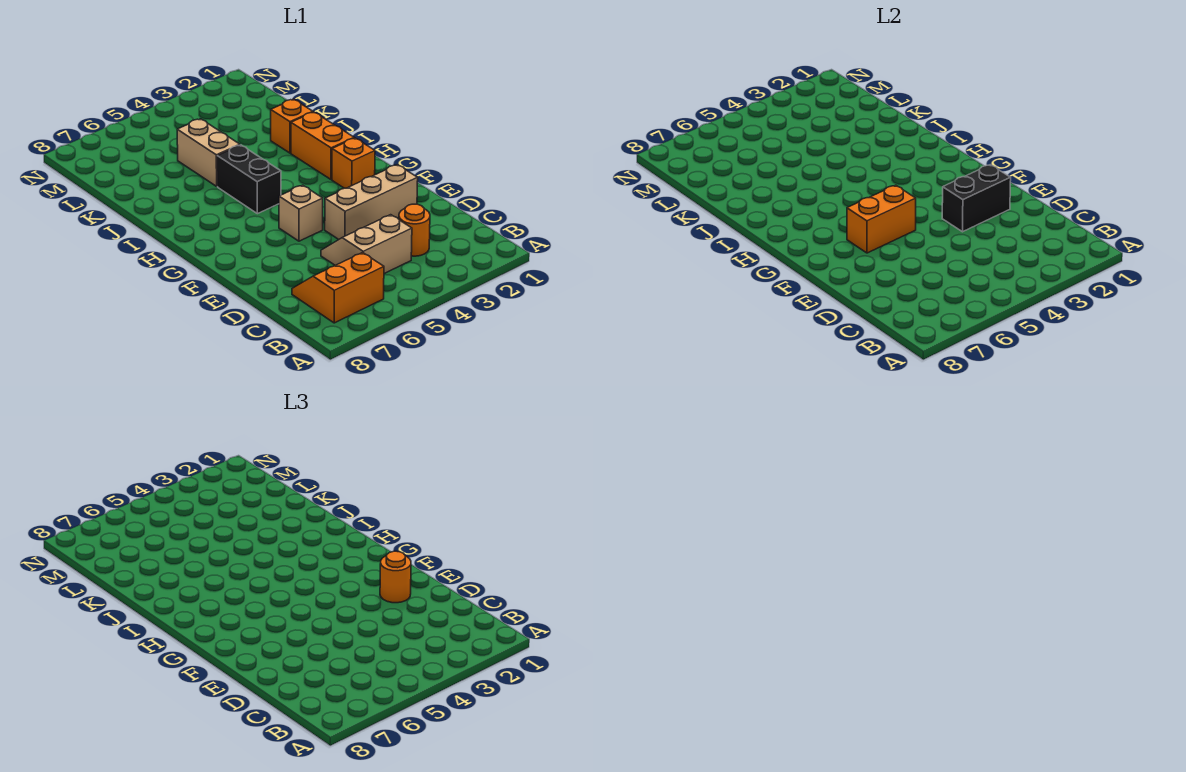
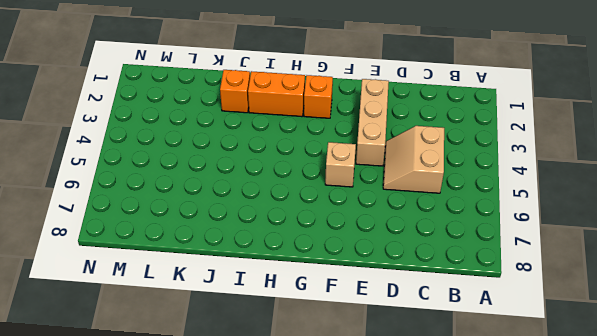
none -> orange 2x2 slope [292,253,384,323]
none -> orange 1x1 round brick [399,204,430,256]
none -> black 1x2 brick [217,145,281,214]

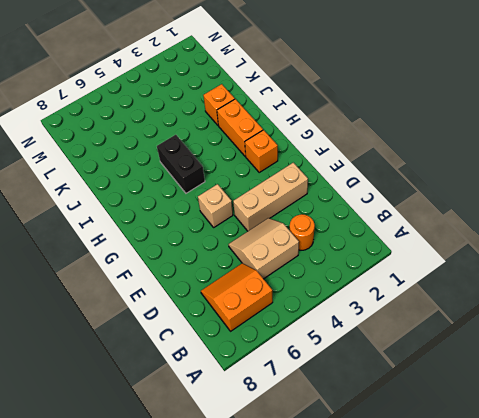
none -> tan 1x2 brick [177,119,240,186]
none -> black 1x2 brick [942,165,1011,232]
none -> orange 1x2 brick [847,185,916,253]

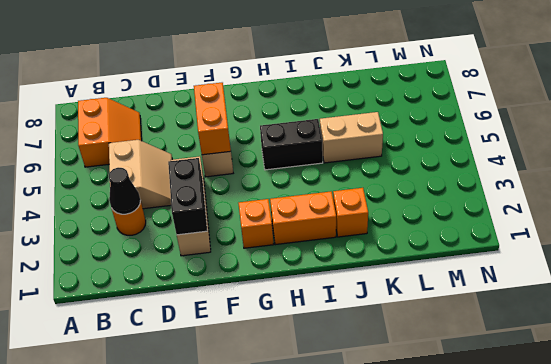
black 1x1 cone [108,168,141,214] -> none
none -> orange 1x1 round brick [380,551,411,603]

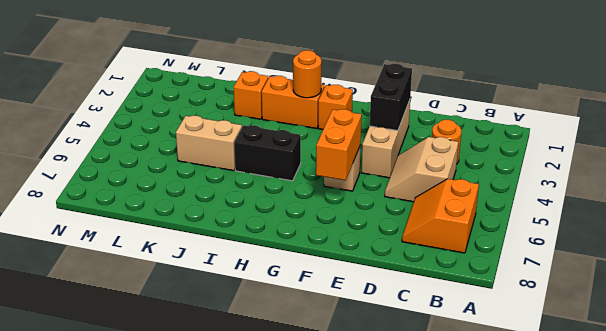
orange 1x1 round brick [293,50,322,98] -> orange 1x1 round brick moved to [380,551,411,603]

